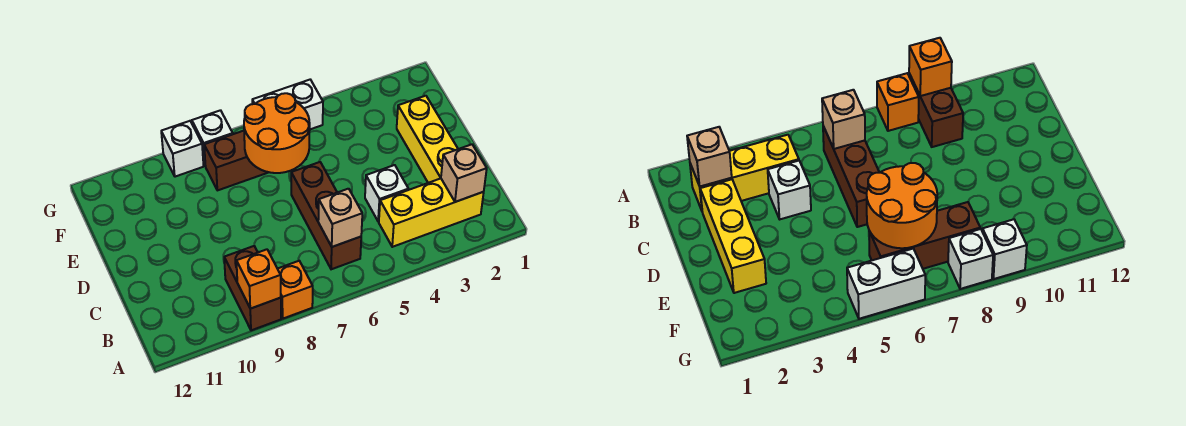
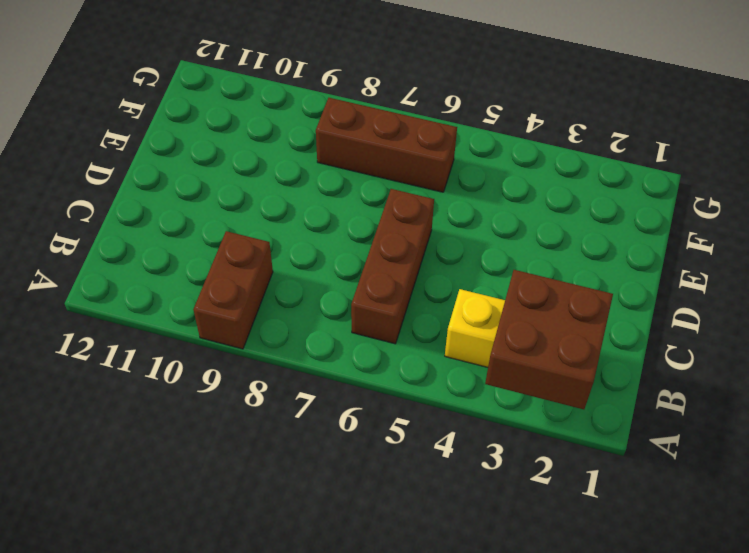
brown 2x2 brick [485,270,613,409] -> tan 1x1 brick [441,144,487,202]
none -> orange 1x1 brick [278,261,313,319]
none -> yellow 1x3 brick [397,96,458,183]
none -> white 1x1 brick [365,165,408,222]

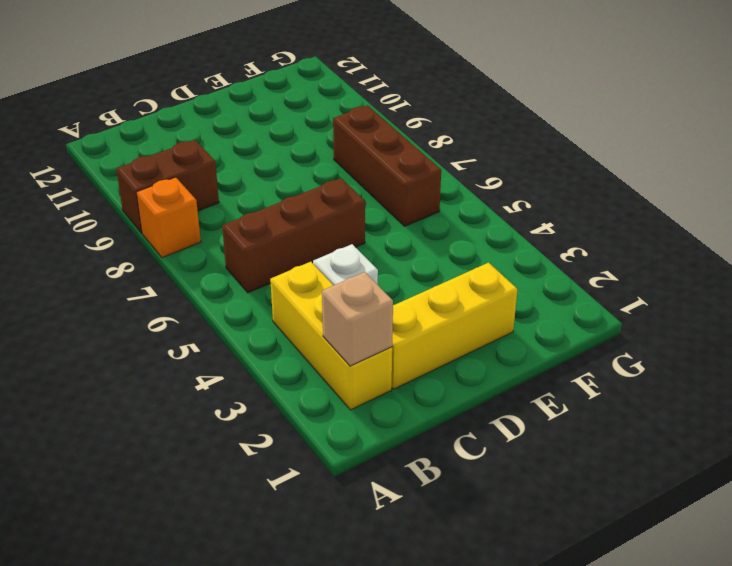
none -> white 1x2 brick [252,80,323,129]
none -> white 1x1 brick [192,110,233,165]
none -> white 1x1 brick [161,121,204,177]

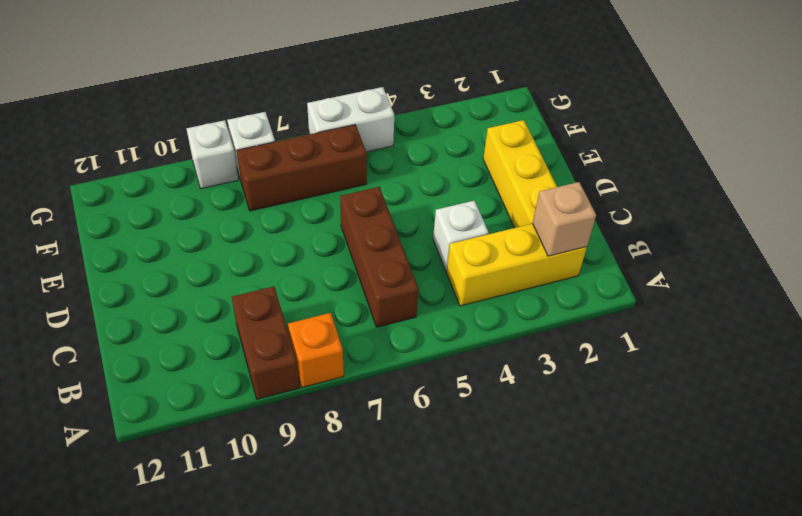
none -> orange 1x1 brick [236,249,281,309]
none -> tan 1x1 brick [318,189,362,247]
none -> orange 2x2 round brick [244,93,310,173]

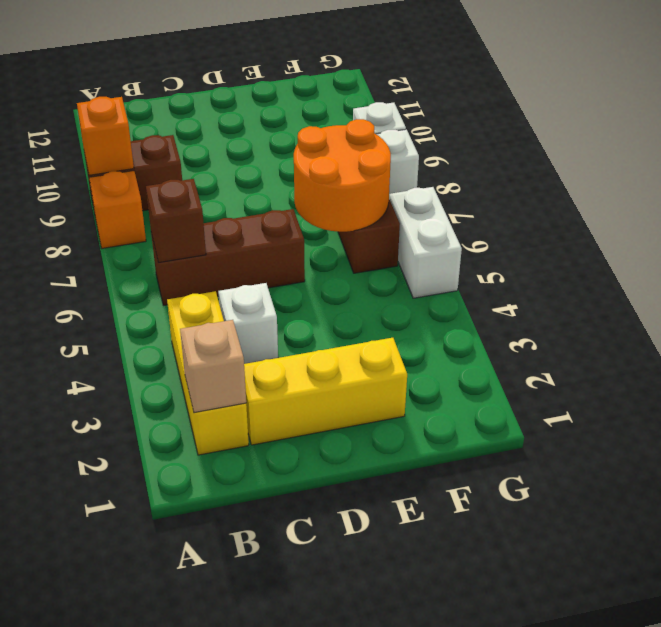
brown 1x1 brick [146,179,206,263] -> tan 1x1 brick [318,189,362,247]

